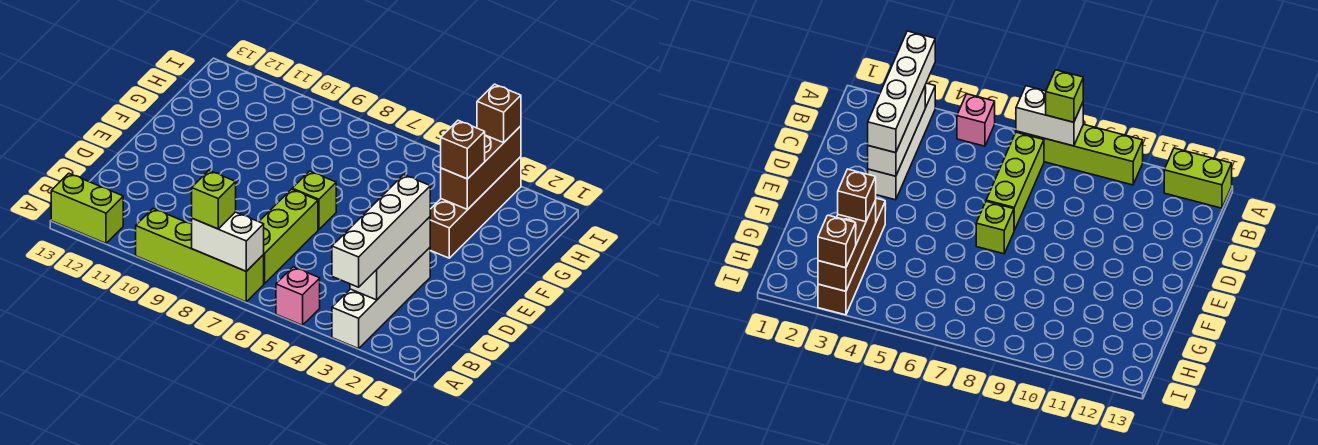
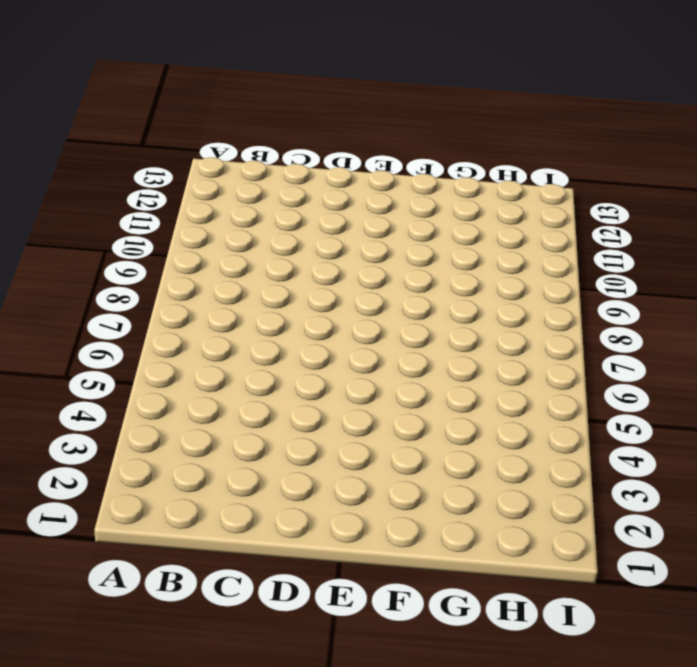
none -> white 1x4 brick [332,248,430,349]
none -> pink 1x1 brick [276,267,320,325]
none -> lime 1x4 brick [136,209,264,302]

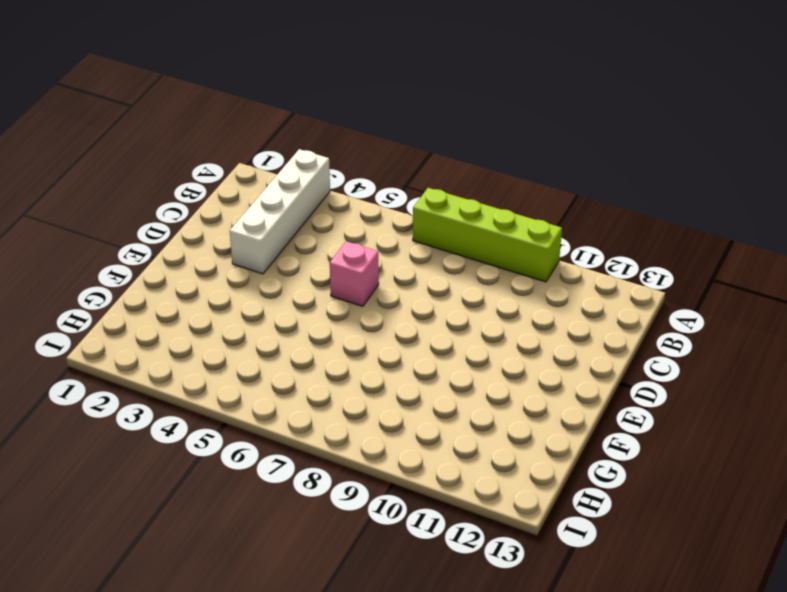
pink 1x1 brick [330,241,379,306] -> pink 1x1 brick moved to [276,267,320,325]
none -> lime 1x2 brick [51,173,123,243]
none -> lime 1x3 brick [259,189,318,284]
none -> lime 1x1 brick [292,171,336,230]

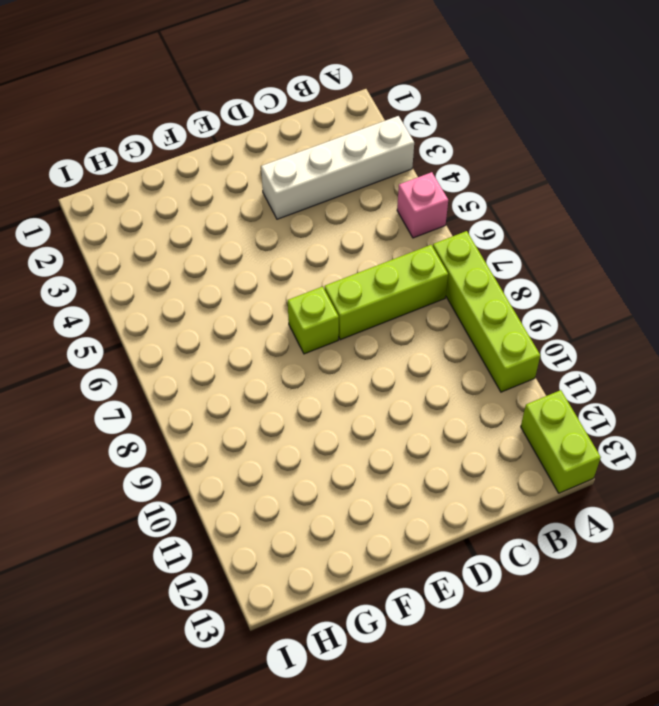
none -> brown 1x4 brick [430,157,521,258]
none -> white 1x2 brick [192,212,264,271]
none -> white 1x3 brick [350,217,430,300]

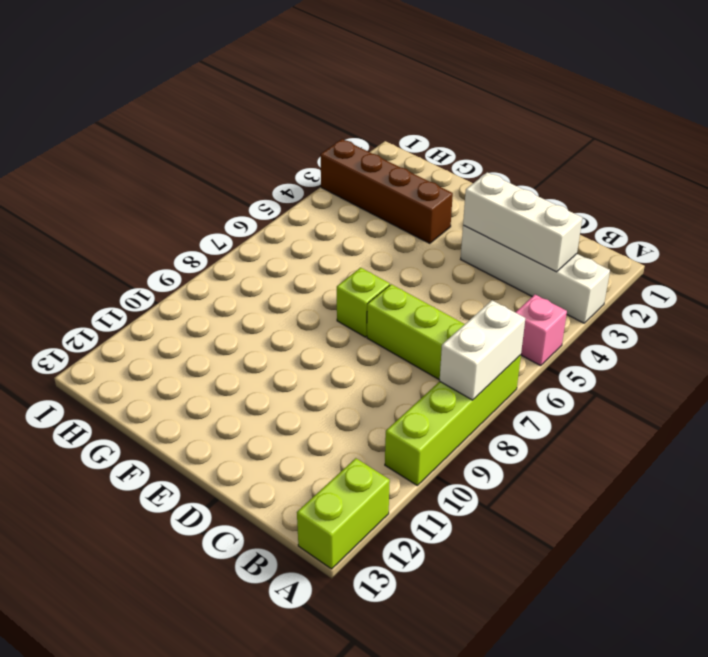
none -> brown 1x3 brick [441,126,521,210]
none -> white 1x4 brick [332,175,430,287]
none -> lime 1x1 brick [192,171,236,229]

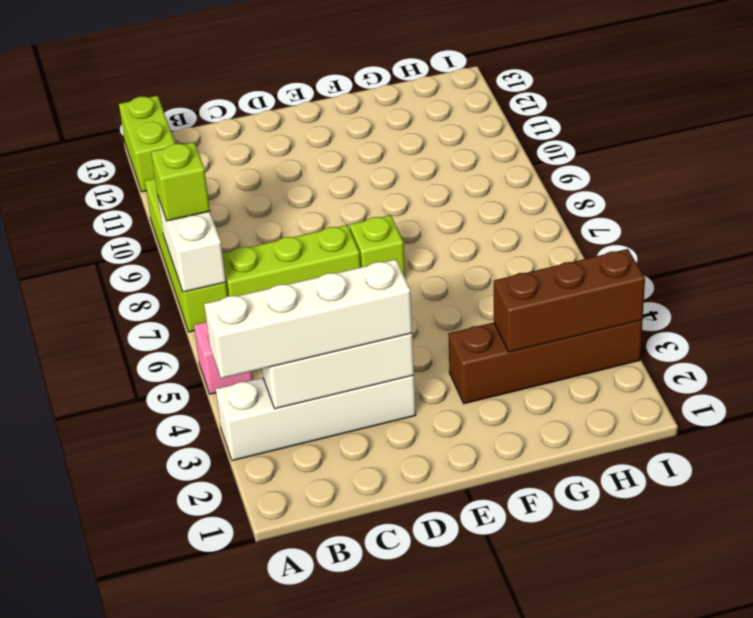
none -> brown 1x1 brick [441,120,485,179]
none -> brown 1x1 brick [477,84,521,143]

